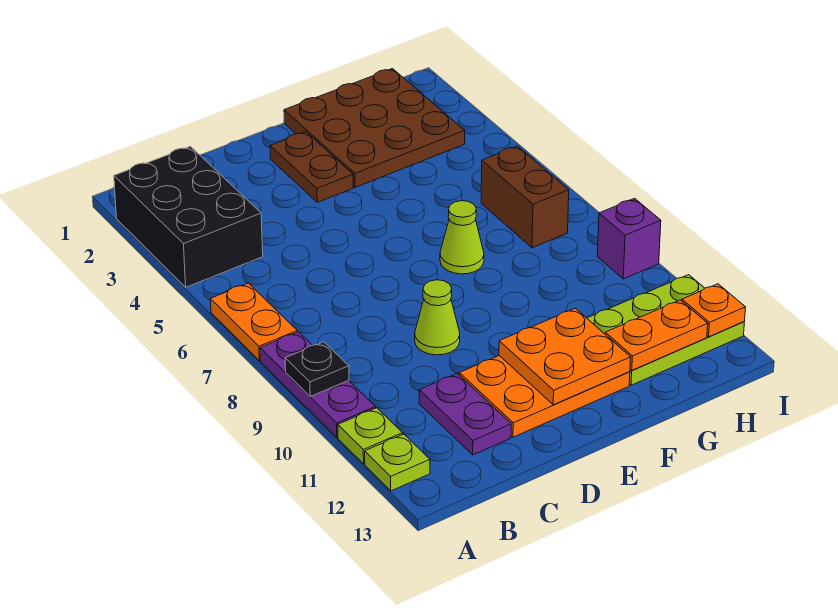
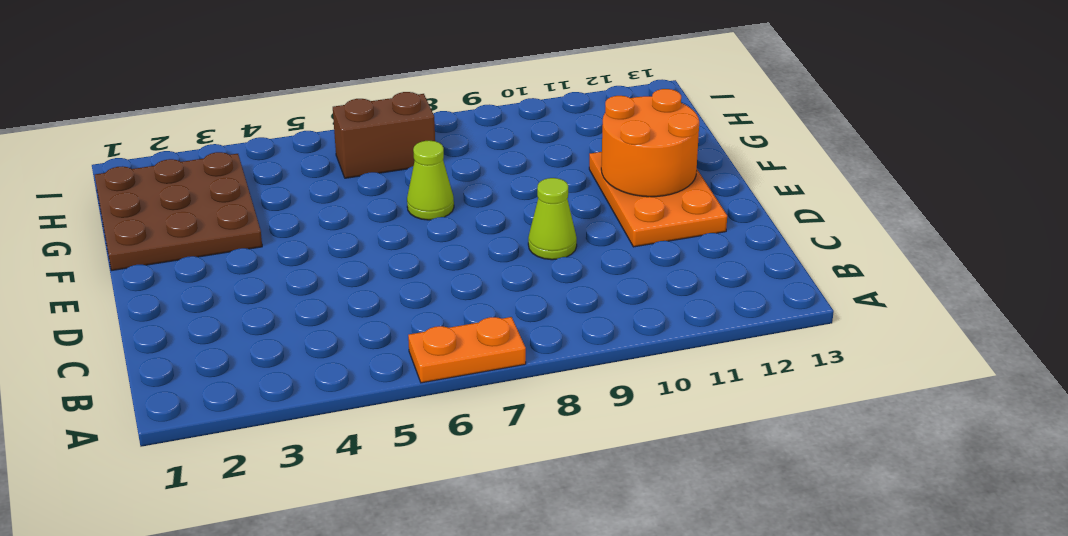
orange 2x2 round brick [601,89,699,197] -> orange 2x2 plate [499,308,631,405]
none -> black 2x3 brick [114,146,263,287]
none -> purple 1x3 plate [260,332,376,437]
none -> lime 1x1 plate [338,408,403,464]

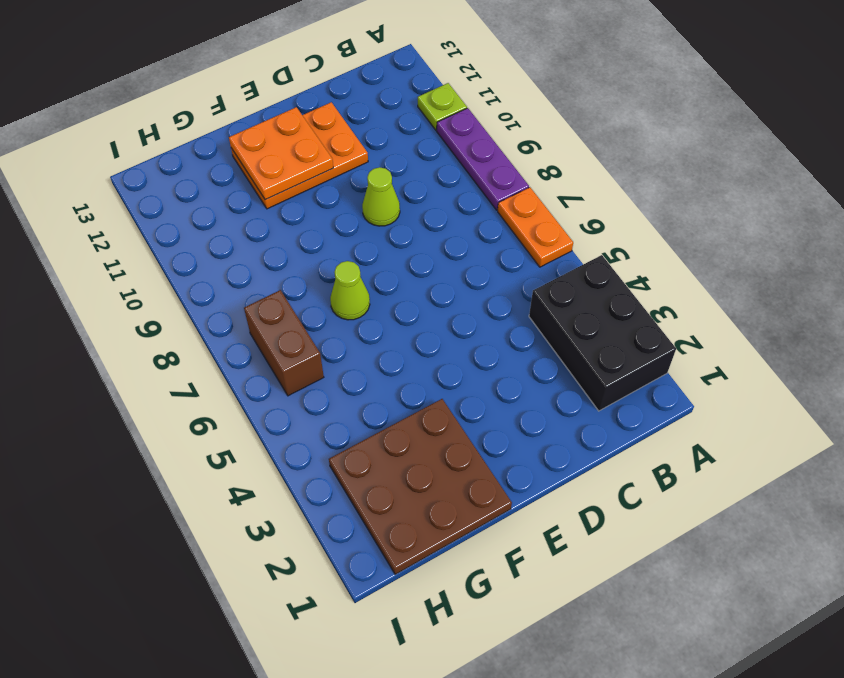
none -> lime 1x1 plate [365,434,430,491]
none -> purple 1x2 plate [419,373,511,455]
none -> brown 1x2 plate [270,132,353,202]

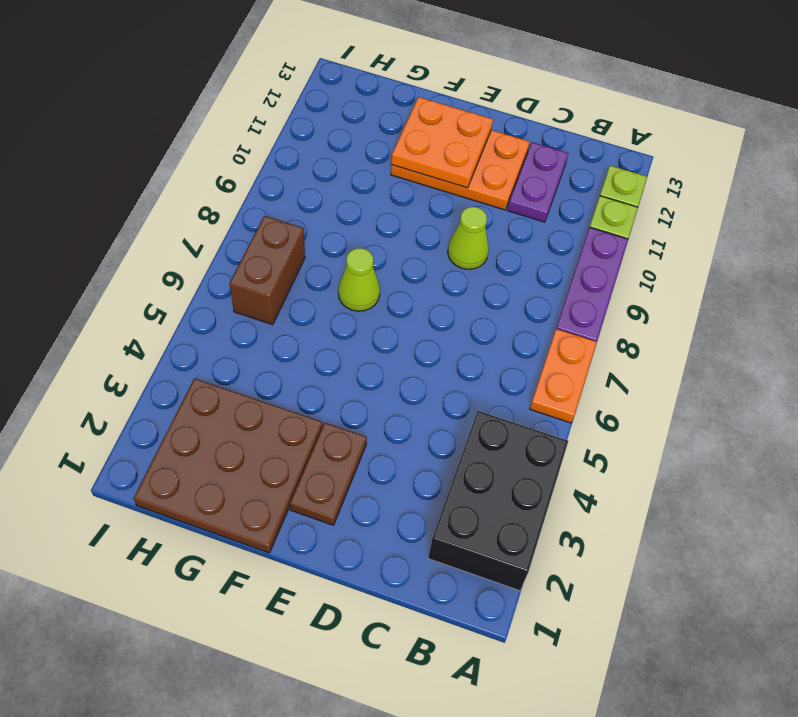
none -> lime 2x3 plate [587,275,744,385]
none -> purple 1x1 brick [597,198,661,279]
none -> black 1x1 plate [285,342,349,396]

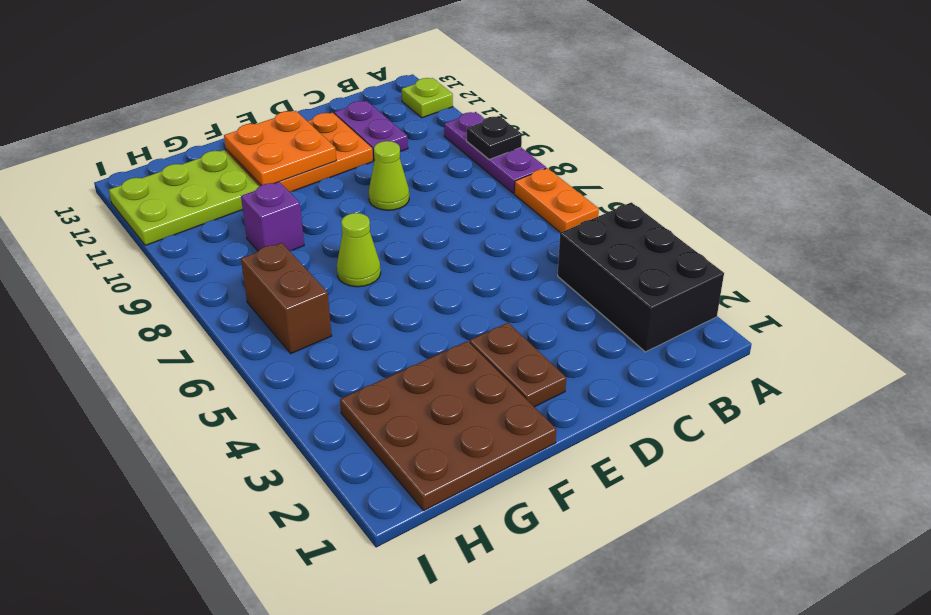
purple 1x1 brick [241,182,304,251] -> purple 1x1 brick moved to [597,198,661,279]
none -> lime 1x1 plate [338,408,403,464]
none -> orange 1x2 plate [605,300,708,370]
none -> orange 1x1 plate [682,284,746,337]

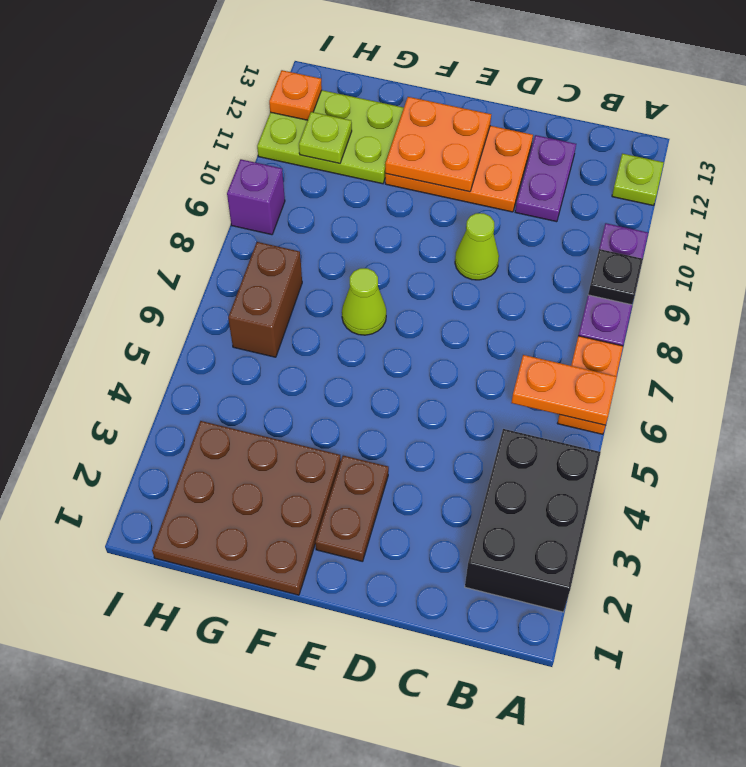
orange 1x2 plate [511,355,617,425] -> orange 1x2 plate moved to [605,300,708,370]
lime 1x1 plate [299,112,352,163] -> lime 1x1 plate moved to [338,408,403,464]

